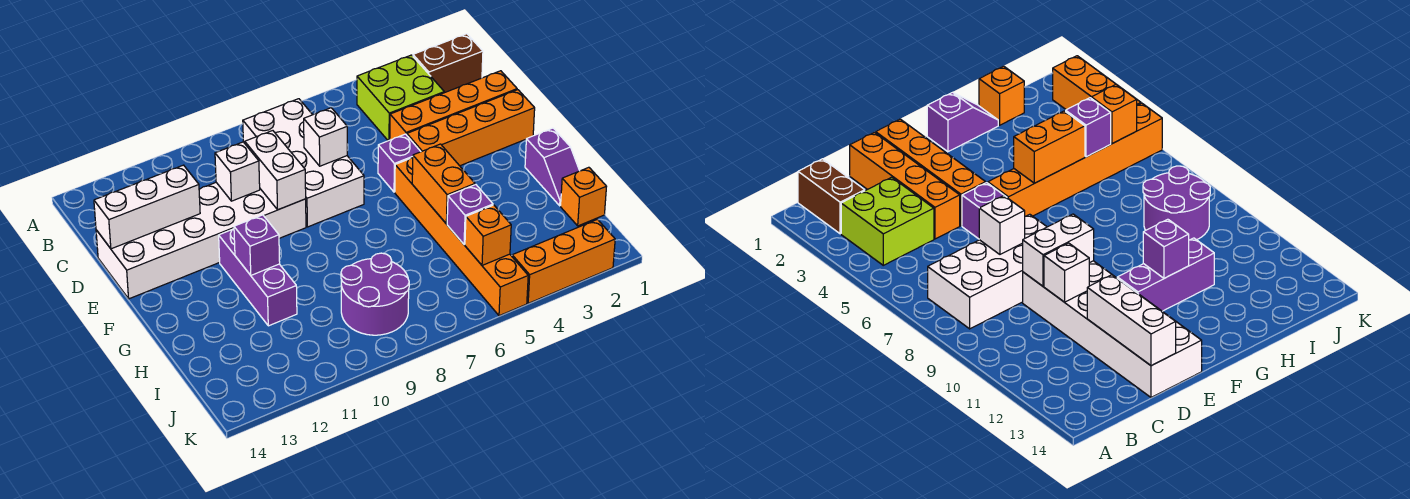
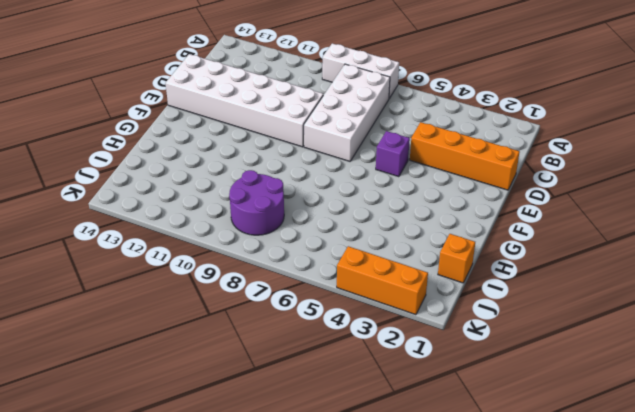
white 1x3 brick [322,43,399,98] -> white 1x3 brick moved to [94,165,200,249]
none -> brown 1x2 brick [413,34,483,93]
none -> lime 2x2 brick [357,55,444,141]
none -> orange 1x4 brick [407,90,535,166]

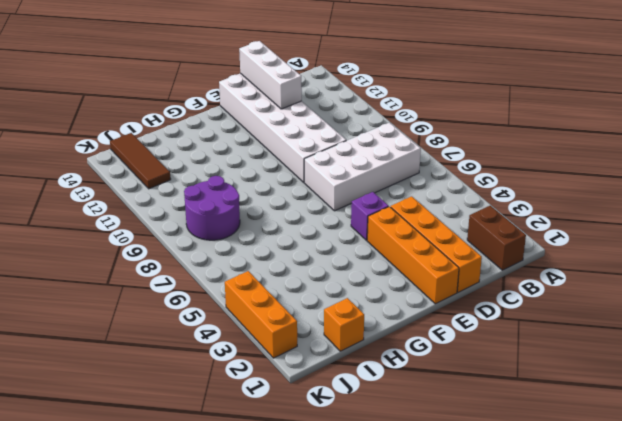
brown 1x3 tile [110,133,171,189] -> none
none -> lime 2x2 brick [357,55,444,141]
none -> orange 1x6 brick [395,157,528,316]
none -> purple 1x3 brick [219,229,297,326]

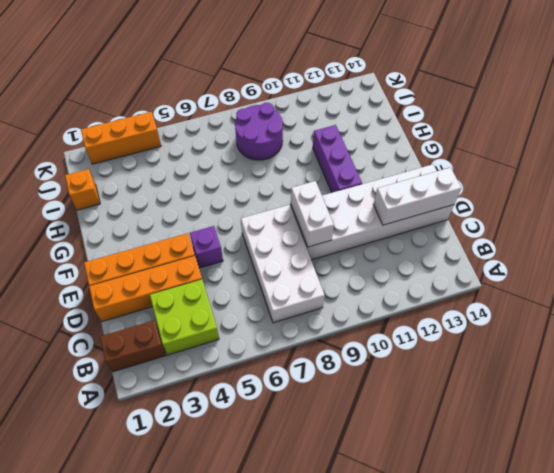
none -> orange 1x6 brick [395,157,528,316]
none -> purple 1x2 slope [525,128,579,206]
none -> white 1x1 brick [304,108,347,166]

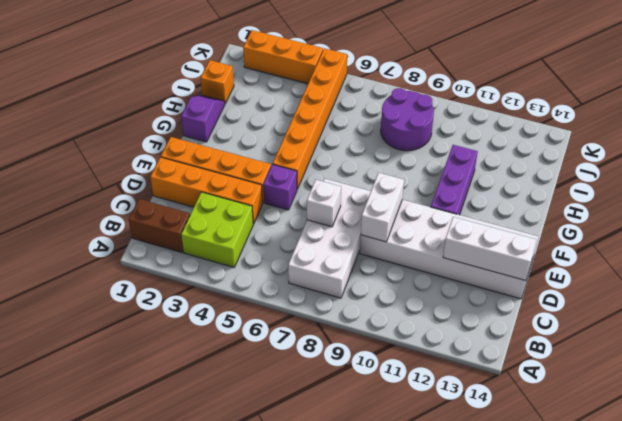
none -> white 1x1 brick [215,142,260,201]
none -> orange 1x2 brick [412,144,475,224]
none -> purple 1x1 brick [234,215,280,275]

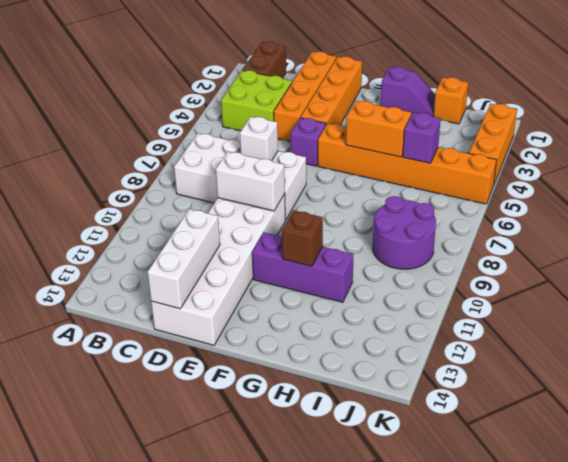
brown 1x1 brick [282,210,323,266] -> purple 1x1 brick [234,215,280,275]
none -> white 1x1 brick [215,142,260,201]
none -> orange 1x1 brick [465,205,511,265]

